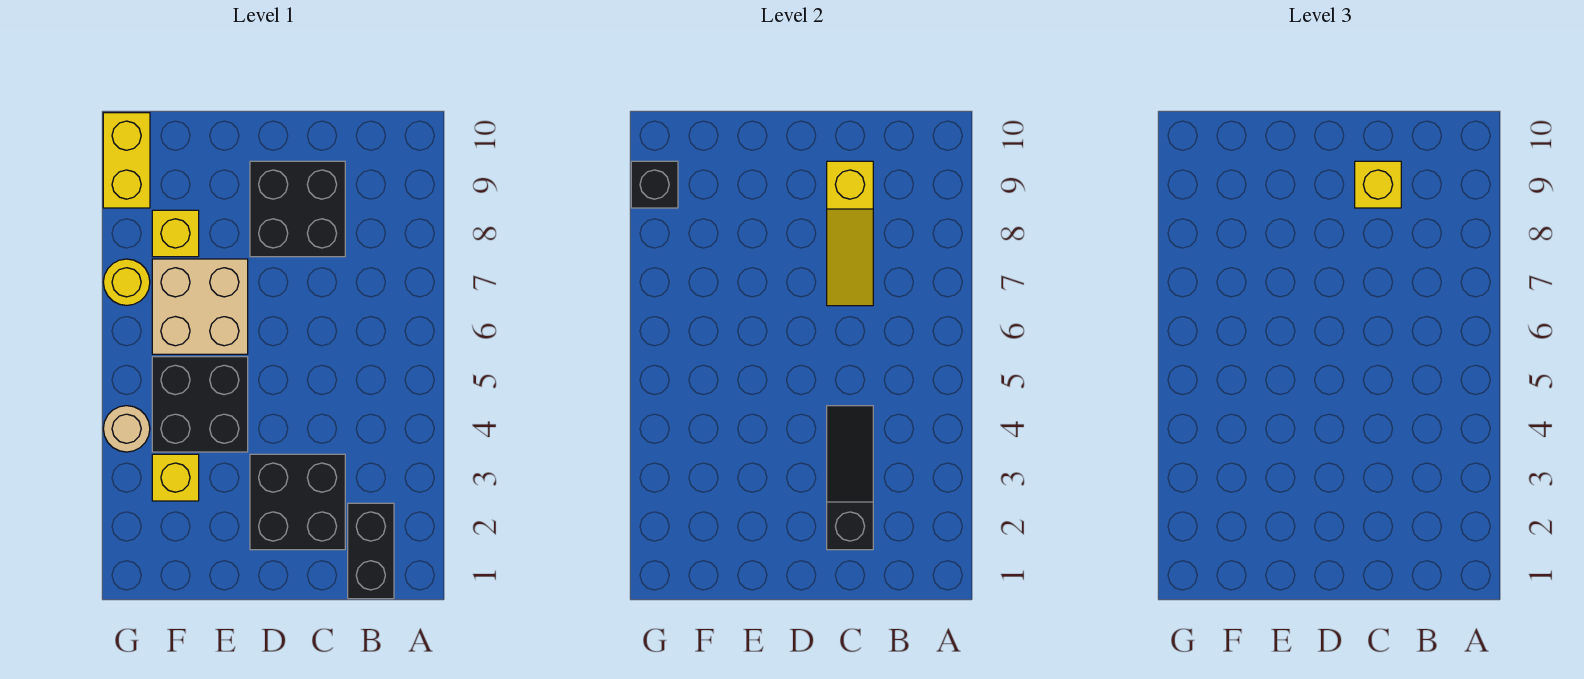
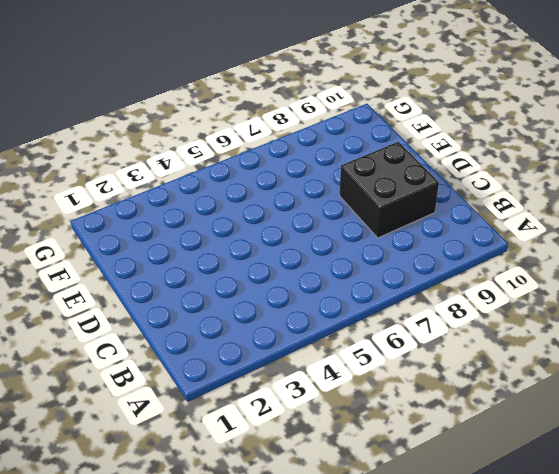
none -> black 1x2 brick [348,503,394,599]
none -> black 2x2 brick [250,454,345,550]
none -> black 2x2 brick [152,357,248,452]

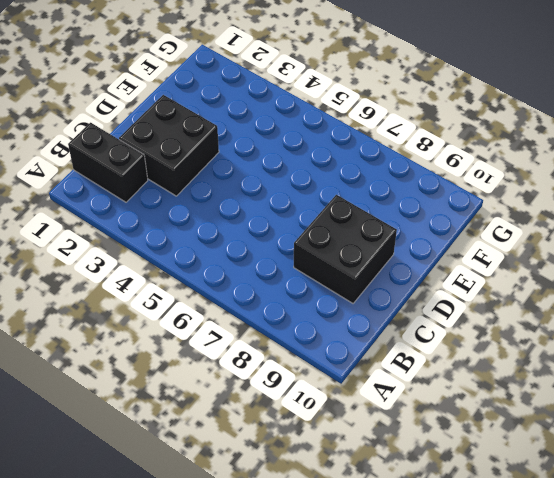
none -> black 2x2 brick [152,357,248,452]
none -> tan 2x2 brick [152,259,248,354]
none -> yellow 1x1 brick [152,454,199,501]

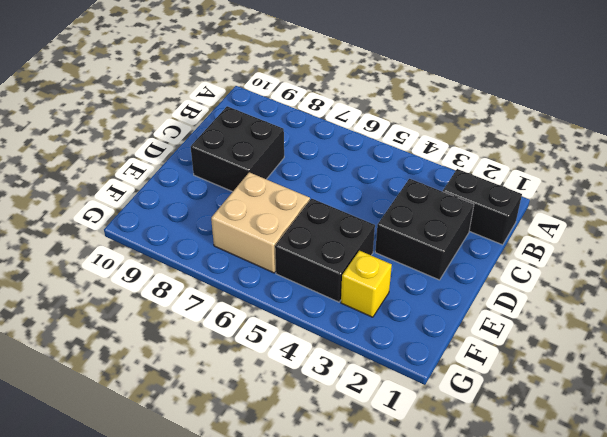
none -> yellow 1x1 brick [152,210,199,257]
none -> tan 1x1 round brick [103,406,150,452]
none -> yellow 1x1 round brick [103,259,150,306]

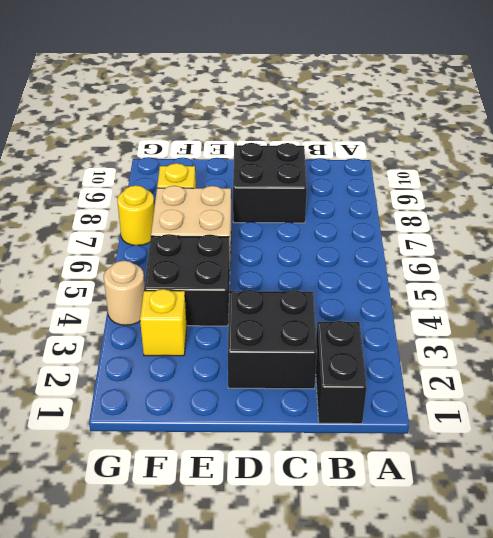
none -> yellow 1x2 brick [103,113,150,208]
none -> black 1x3 slope [827,406,873,550]
none -> yellow 1x3 slope [827,161,873,306]

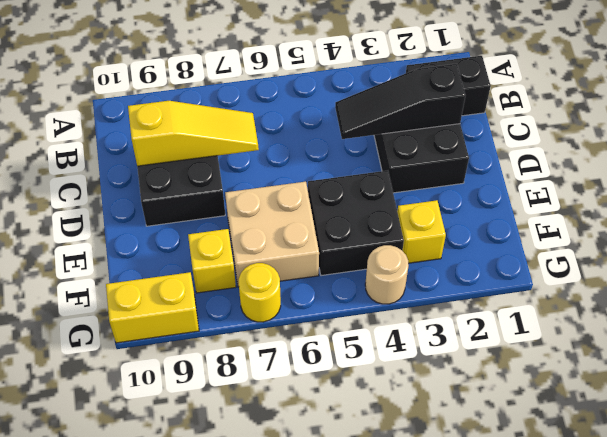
none -> black 1x1 brick [631,161,678,208]
none -> yellow 1x1 brick [1355,161,1401,208]

